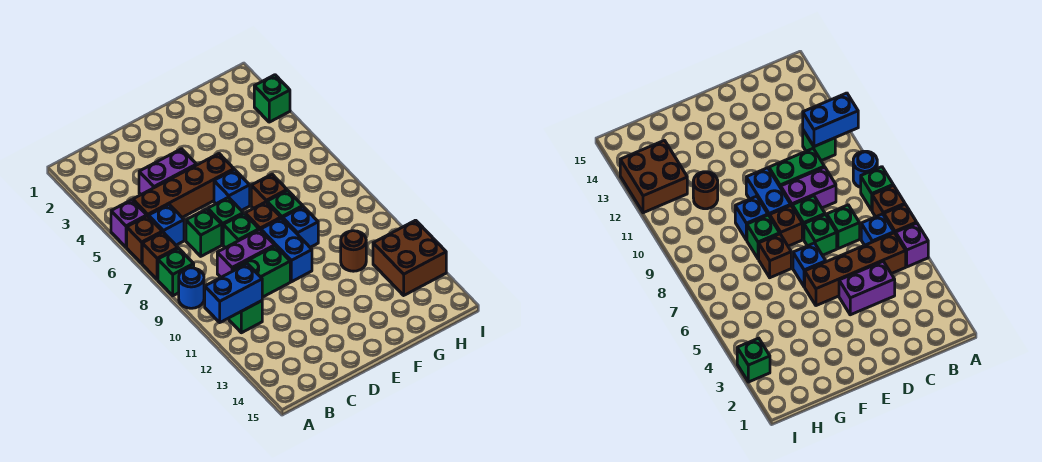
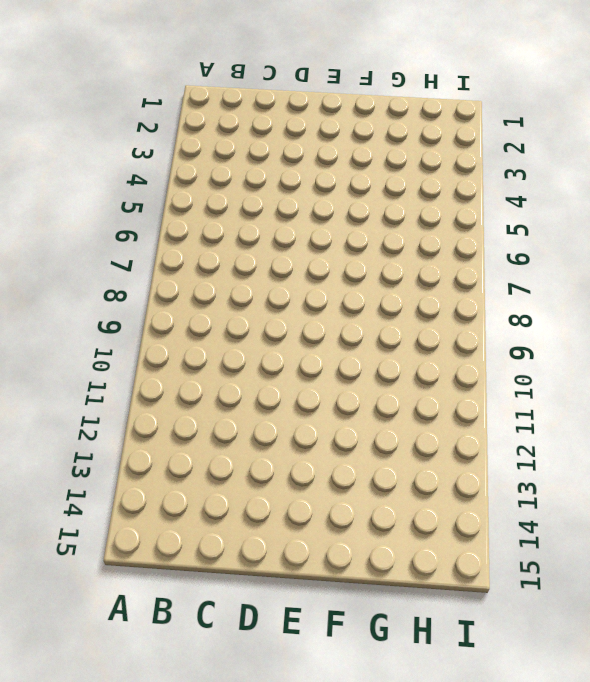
none -> purple 1x1 brick [111,200,147,247]
none -> brown 1x1 brick [127,216,162,263]
none -> brown 1x1 brick [142,232,178,280]

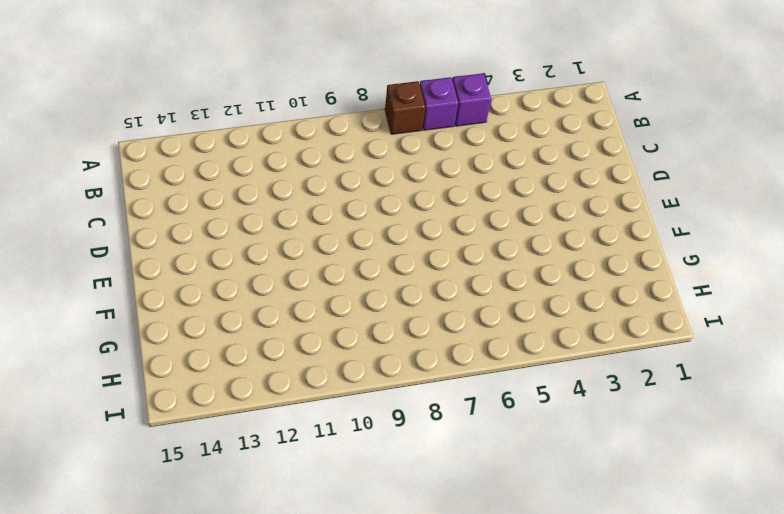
purple 1x1 brick [420,77,458,130] -> brown 1x1 brick [127,216,162,263]
none -> green 1x1 brick [158,248,194,296]
none -> blue 1x1 round brick [179,268,204,308]
none -> brown 1x4 brick [133,154,234,217]

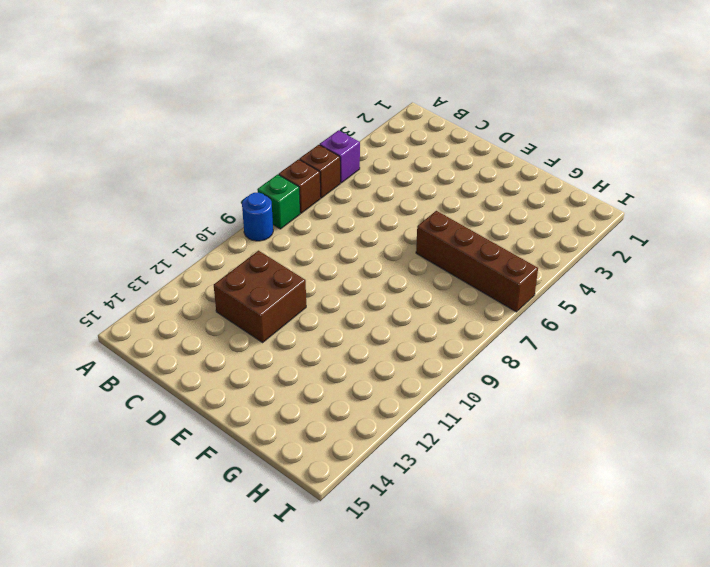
brown 2x2 brick [214,250,306,342] -> brown 2x2 brick moved to [373,220,446,295]
brown 1x4 brick [416,211,538,312] -> brown 1x4 brick moved to [133,154,234,217]
none -> blue 1x1 brick [148,205,184,245]
none -> green 1x1 brick [228,301,262,333]
none -> purple 1x2 brick [139,149,197,194]

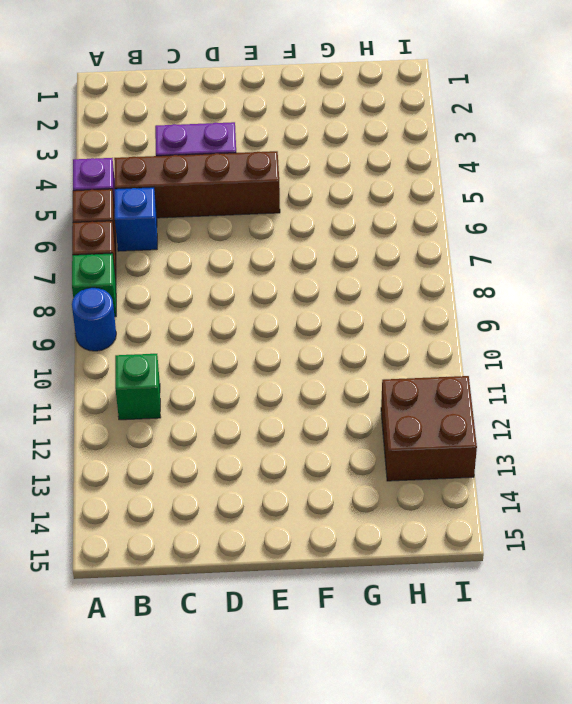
none -> green 1x1 brick [186,209,222,256]
none -> purple 1x2 brick [217,230,275,277]
none -> green 1x2 brick [233,246,290,297]

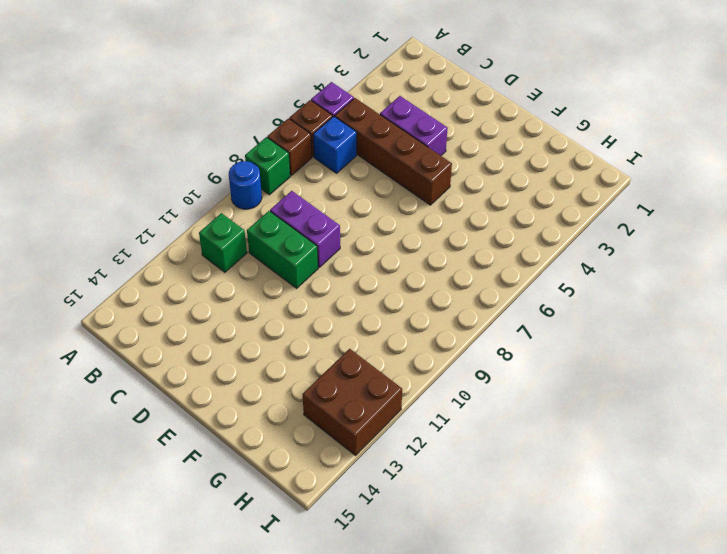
none -> green 1x1 brick [186,209,222,256]
none -> green 1x1 brick [208,197,243,245]
none -> green 1x1 brick [223,214,259,248]

